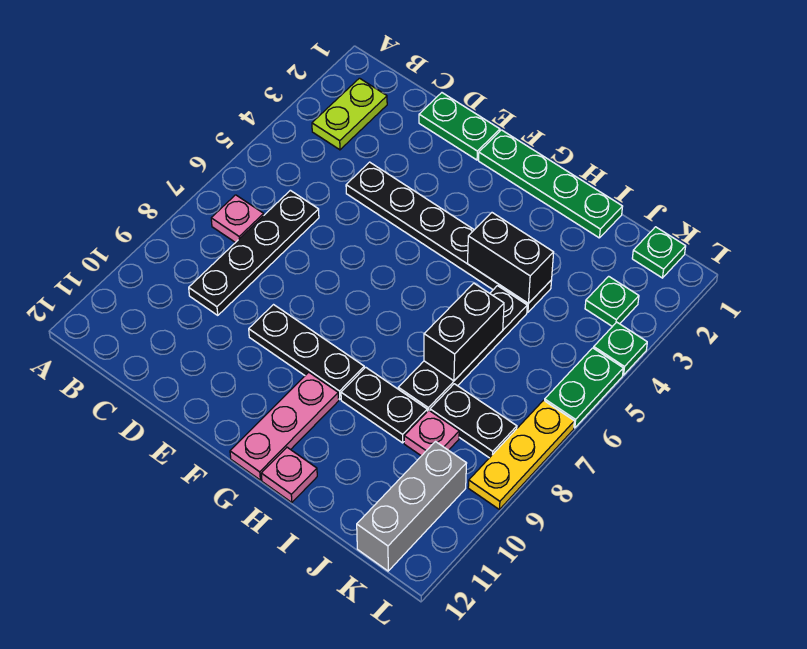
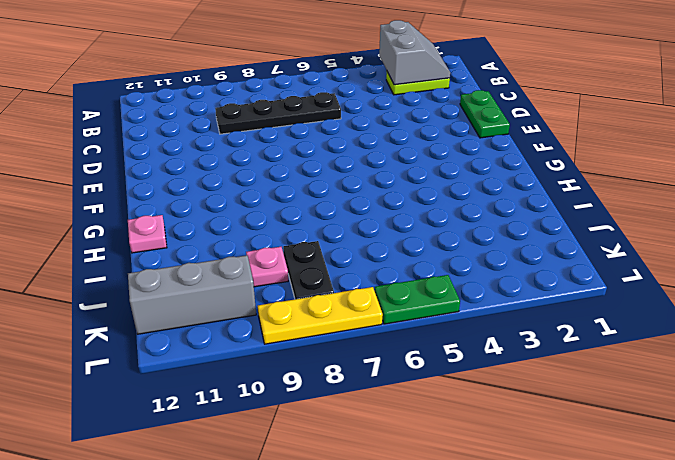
grey 2x2 slope [379,20,450,85] -> none
none -> pink 1x1 plate [211,195,264,243]
none -> black 1x6 plate [346,162,552,312]
none -> black 1x3 plate [249,305,364,399]

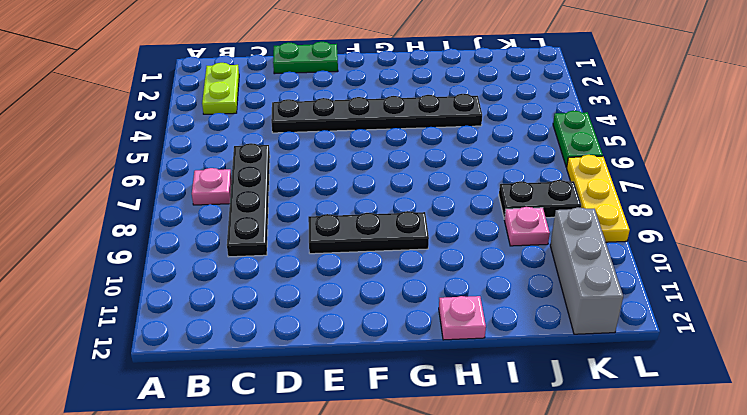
none -> green 1x4 plate [479,130,623,238]
none -> pink 1x3 plate [230,372,339,480]
none -> black 1x2 plate [341,367,427,443]

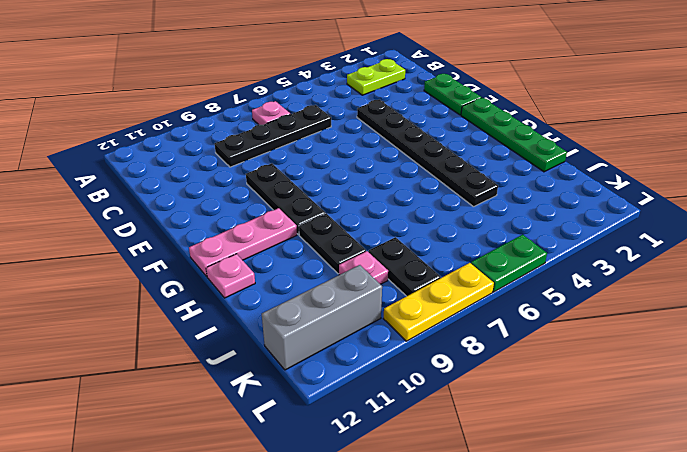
none -> black 1x4 plate [398,286,527,411]
none -> green 1x1 plate [632,227,686,278]
none -> green 1x1 plate [585,276,639,326]

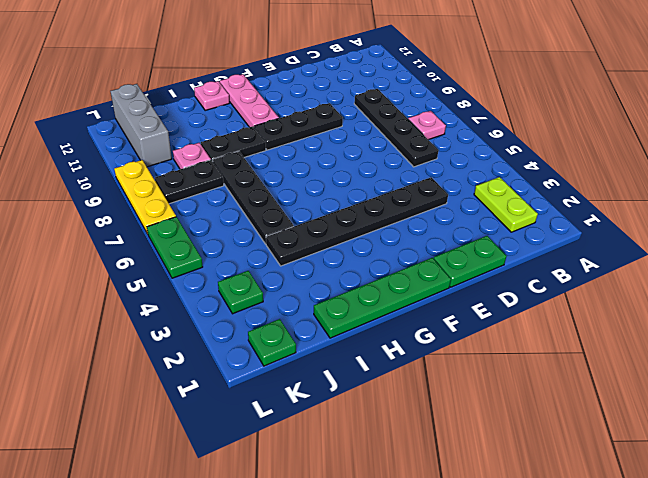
none -> green 1x1 plate [594,322,647,375]
none -> black 1x2 brick [468,213,554,304]
none -> black 1x2 brick [424,283,504,381]

